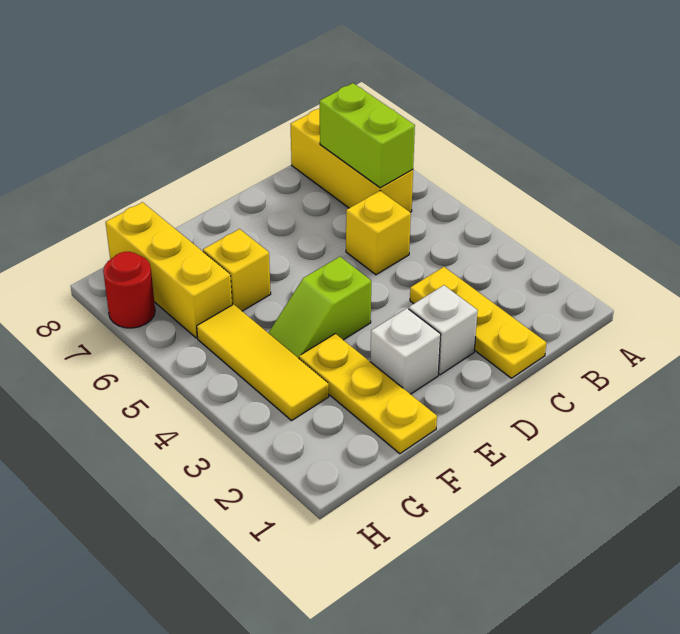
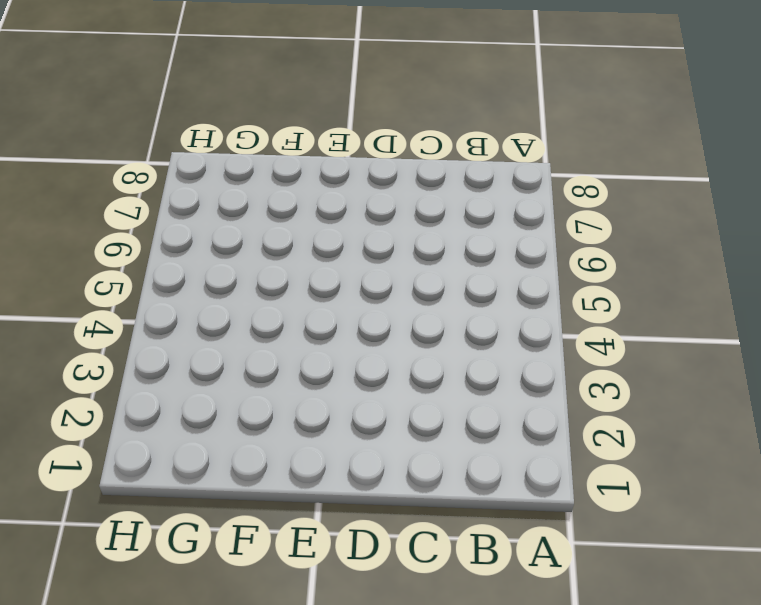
none -> yellow 1x3 brick [290,108,413,212]
none -> yellow 1x3 plate [410,267,546,378]
none -> yellow 1x1 brick [346,191,411,275]

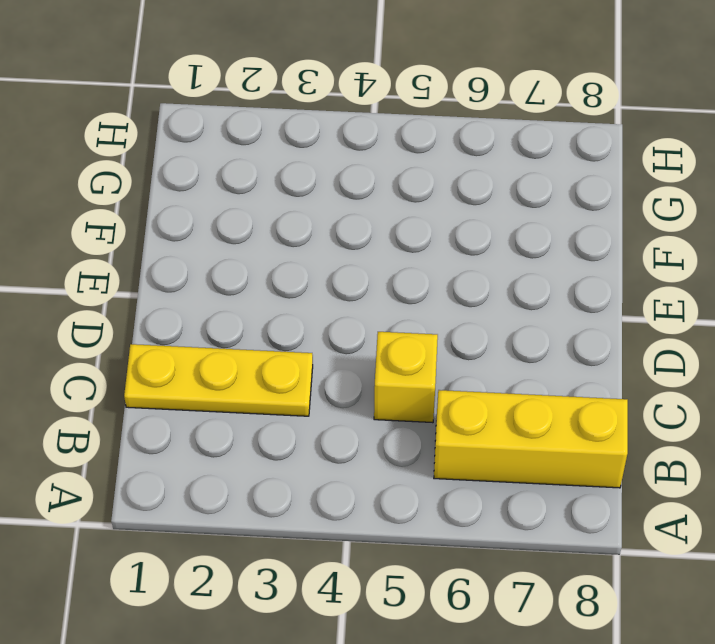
none -> white 1x1 brick [409,285,478,375]
none -> white 1x1 brick [370,308,441,394]
none -> lime 1x2 slope [269,257,371,358]

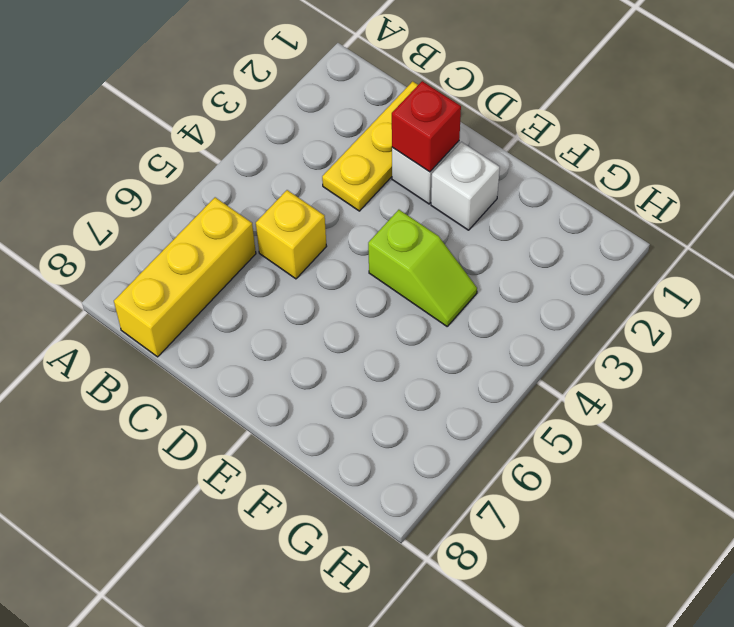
red 1x1 brick [392,81,461,172] -> none
none -> yellow 1x3 plate [299,334,437,454]
none -> yellow 1x1 brick [203,229,271,311]
none -> yellow 1x3 tile [197,304,329,421]

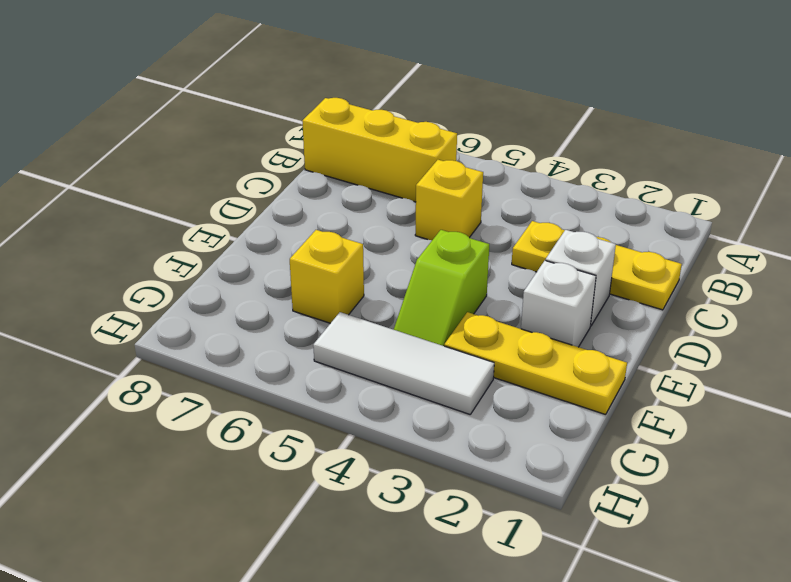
white 1x3 tile [313,312,494,414] -> yellow 1x3 tile [197,304,329,421]
none -> yellow 1x3 brick [106,202,232,338]
none -> red 1x1 round brick [103,252,155,328]
none -> lime 1x2 brick [320,83,415,188]

